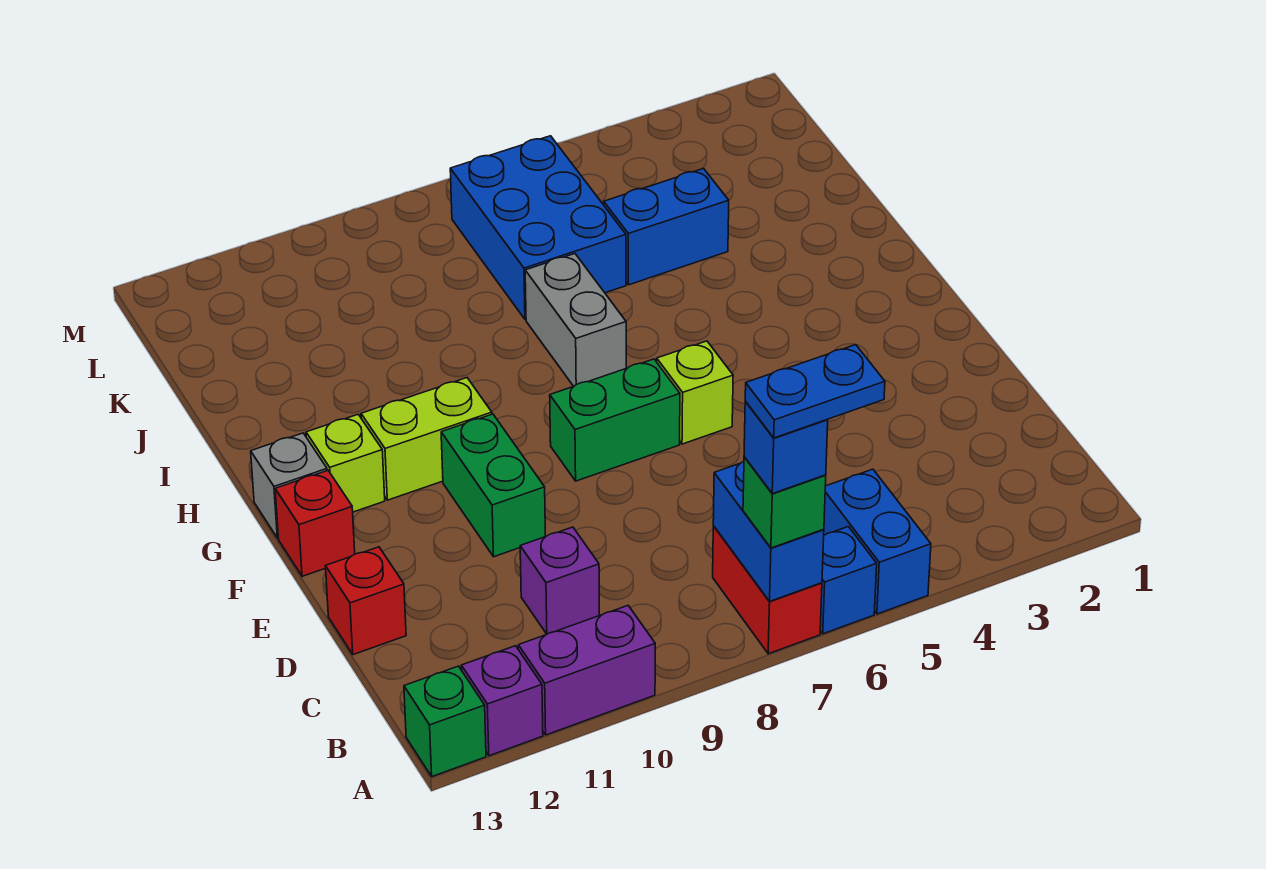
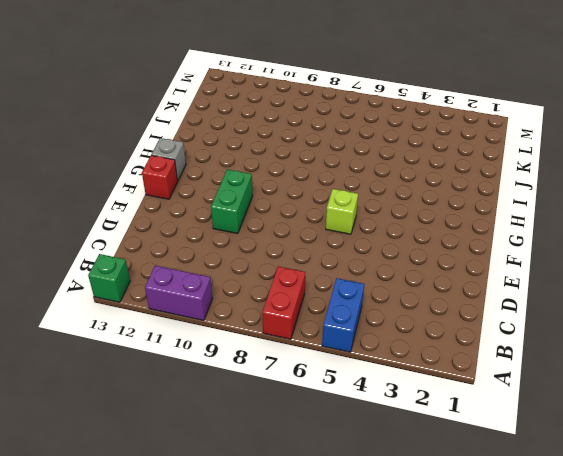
none -> blue 1x1 brick [820,527,877,634]
none -> purple 1x1 brick [461,646,543,756]
none -> purple 1x1 brick [520,527,599,634]

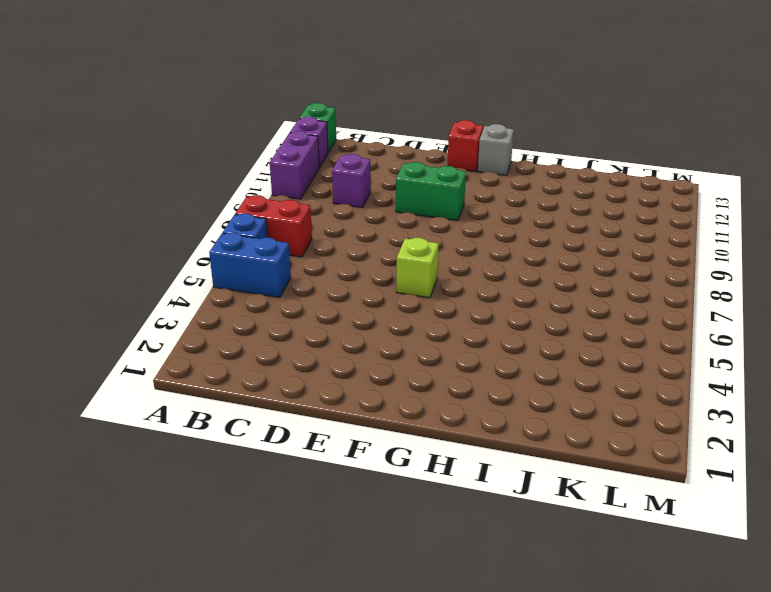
none -> red 1x1 brick [326,547,406,655]
none -> green 1x2 brick [550,359,680,481]
none -> lime 1x2 brick [361,378,492,500]

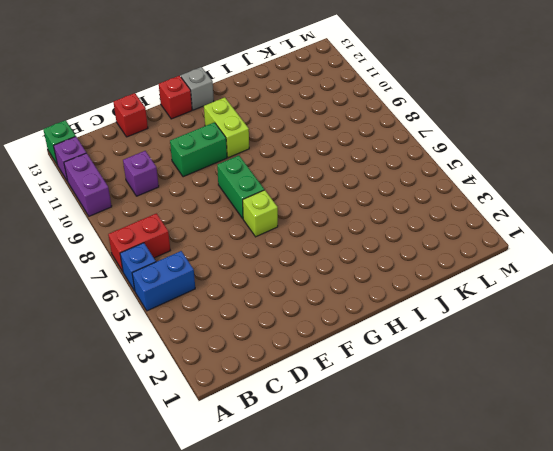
none -> lime 1x1 brick [306,415,385,512]
none -> grey 1x2 brick [525,254,626,386]
none -> blue 1x2 brick [604,169,729,285]

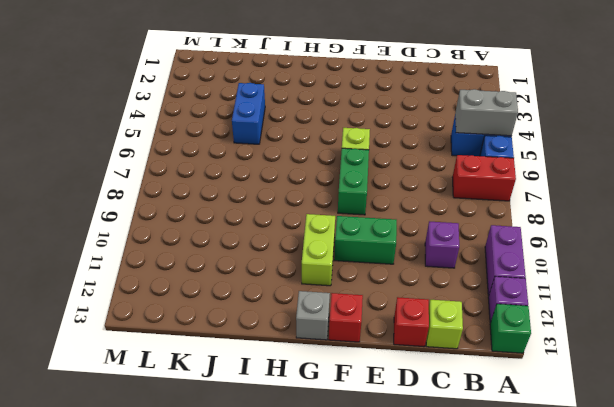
grey 1x2 brick [455,89,518,136] -> grey 1x2 brick moved to [525,254,626,386]
lime 1x1 brick [426,300,463,349] -> lime 1x1 brick moved to [306,415,385,512]
none -> blue 2x3 brick [450,136,626,320]
none -> blue 1x2 brick [713,462,824,601]
none -> green 1x1 brick [743,457,826,548]

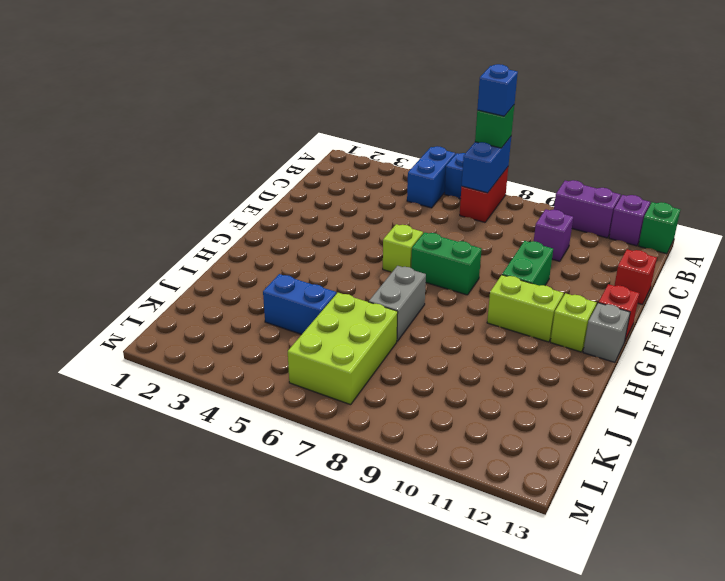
lime 2x3 brick [288,293,398,405] -> blue 2x3 brick [450,136,626,320]
none -> blue 1x2 plate [745,345,885,438]

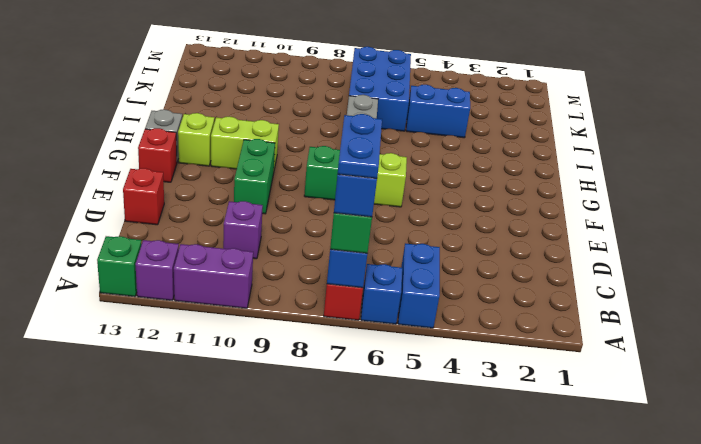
blue 1x2 plate [338,114,382,178] -> blue 1x2 plate turned to [745,345,885,438]

